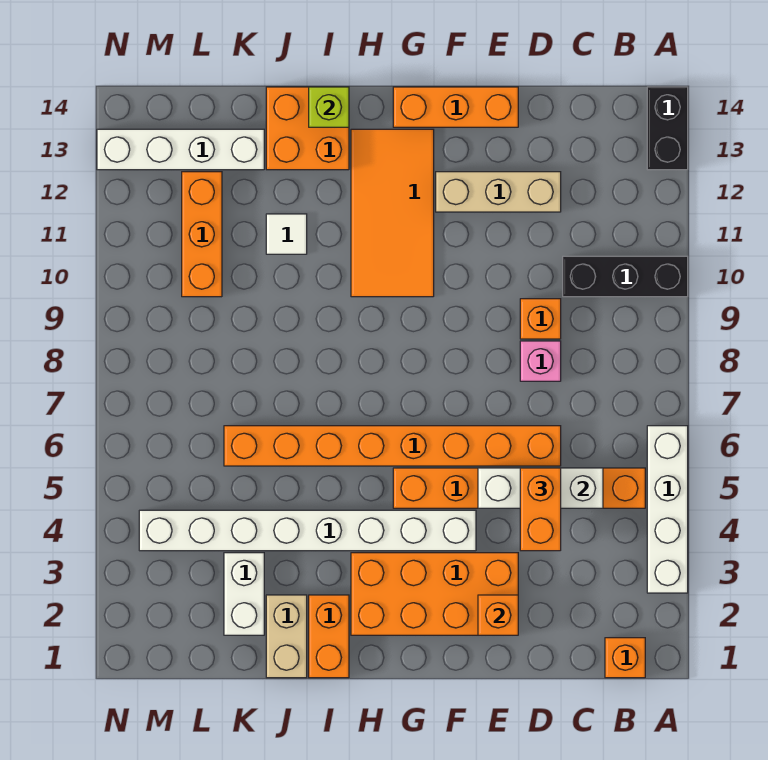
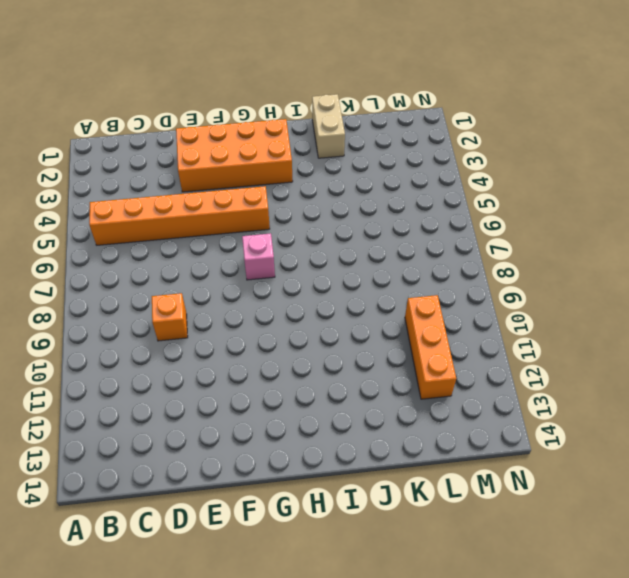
pink 1x1 brick [242,233,275,280] -> pink 1x1 brick moved to [520,341,561,381]
none -> white 1x4 brick [647,426,688,593]
none -> black 1x3 brick [563,256,688,297]
none -> black 1x2 brick [647,87,688,170]

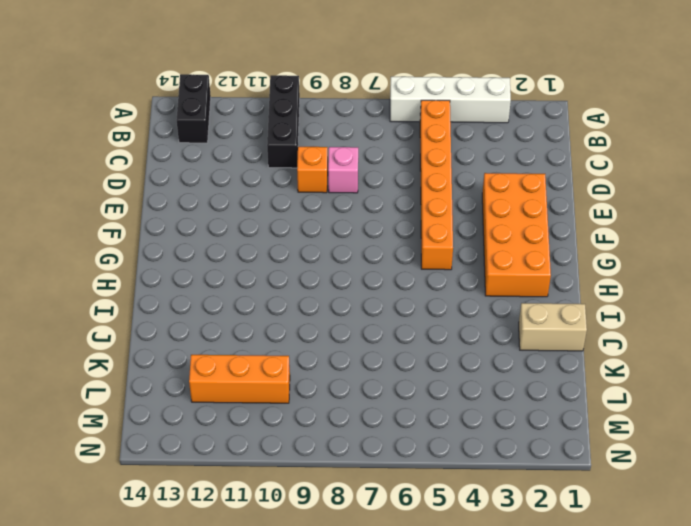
black 1x2 brick [177,74,211,143] -> black 1x2 brick turned to [647,87,688,170]
none -> orange 1x1 brick [605,638,645,678]
none -> orange 1x8 brick [224,426,561,466]
none -> tan 1x3 brick [436,172,561,212]

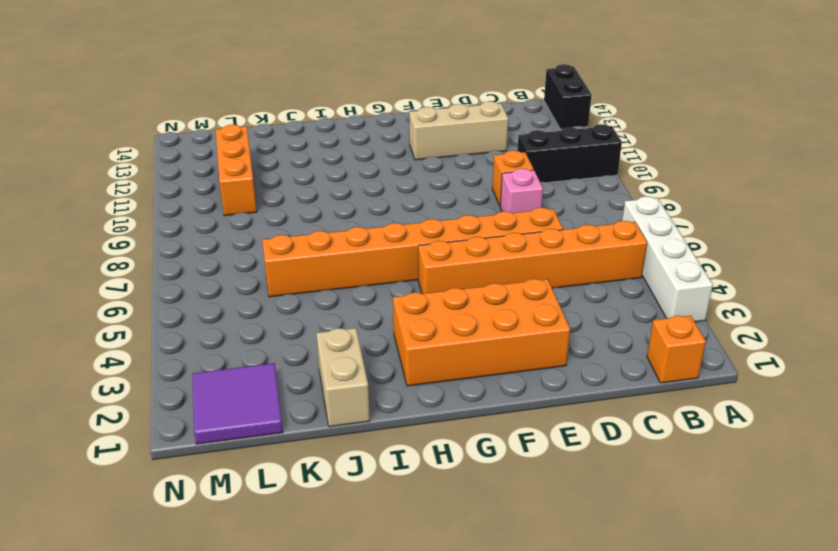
purple 2x2 tile [192,363,283,444] -> none
none -> orange 1x3 brick [393,87,518,127]
none -> white 1x8 brick [139,510,476,551]
none -> orange 2x4 tile [351,129,434,297]

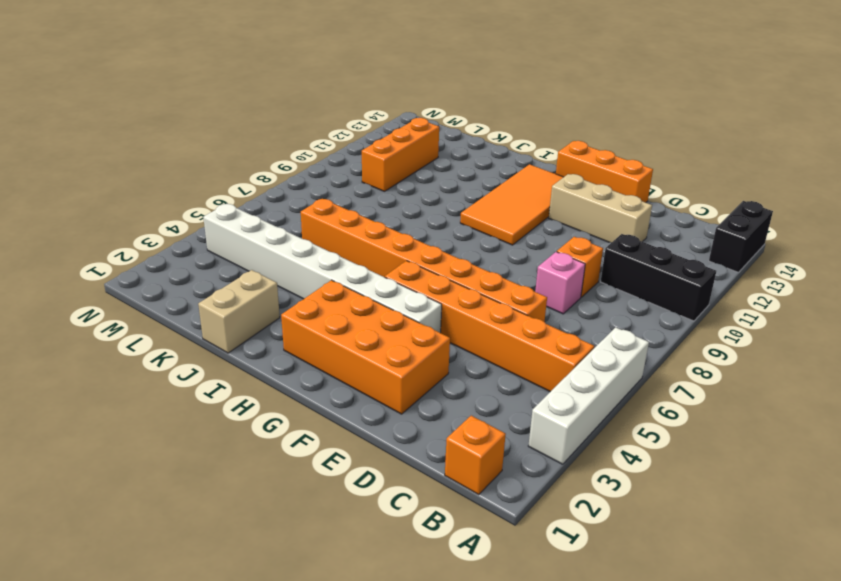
none -> orange 1x2 brick [309,595,349,678]
none -> orange 2x2 brick [266,87,349,170]
none -> white 1x1 tile [266,214,307,254]

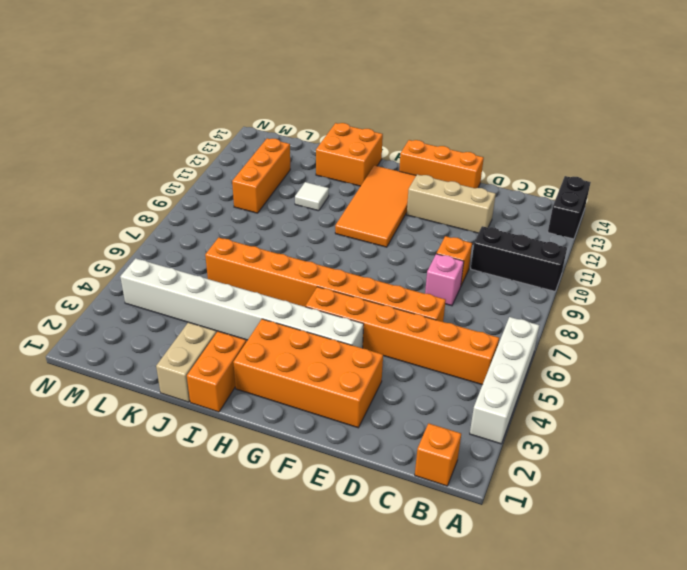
none -> white 1x2 brick [224,553,264,635]
none -> white 1x4 brick [97,129,264,170]
none -> white 1x3 brick [478,468,603,508]

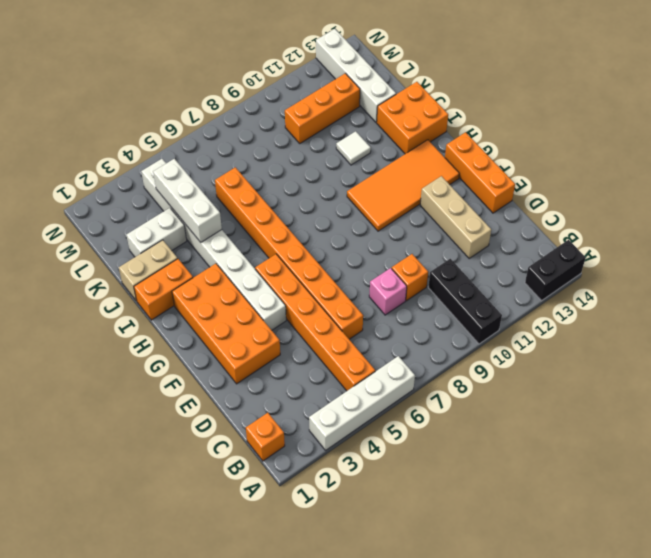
white 1x3 brick [153,159,222,242] -> white 1x3 brick moved to [478,468,603,508]
none -> orange 1x1 brick [478,595,518,635]
none -> lime 1x1 brick [309,87,349,127]
none -> orange 1x2 brick [520,468,561,551]

